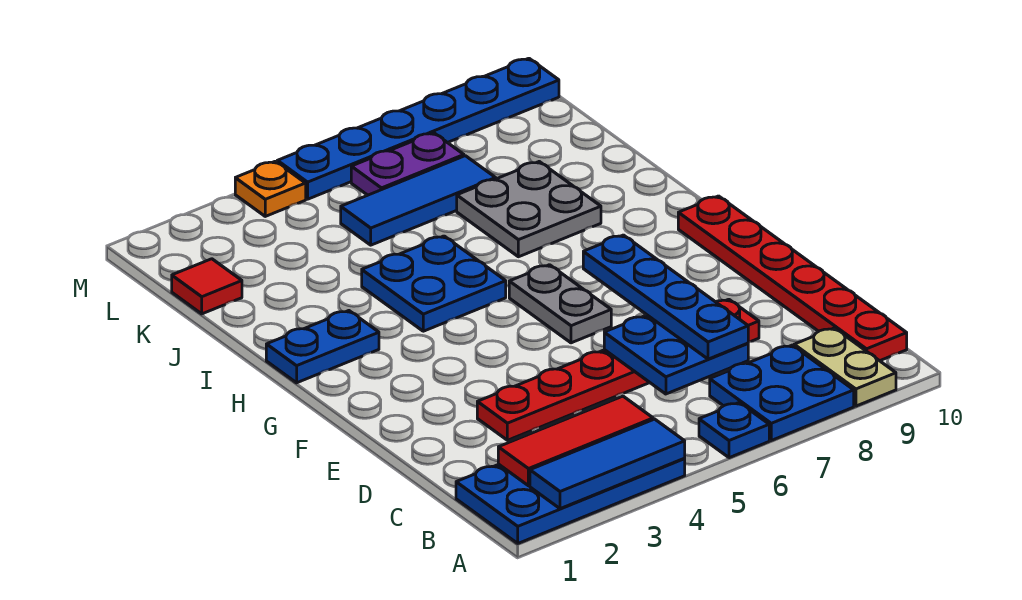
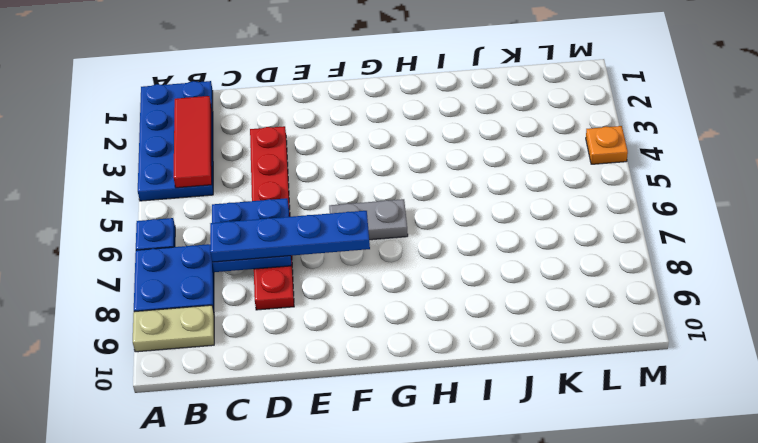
none -> red 1x6 plate [678,196,907,361]
none -> blue 1x2 plate [266,311,379,383]
none -> blue 2x2 plate [362,236,506,331]

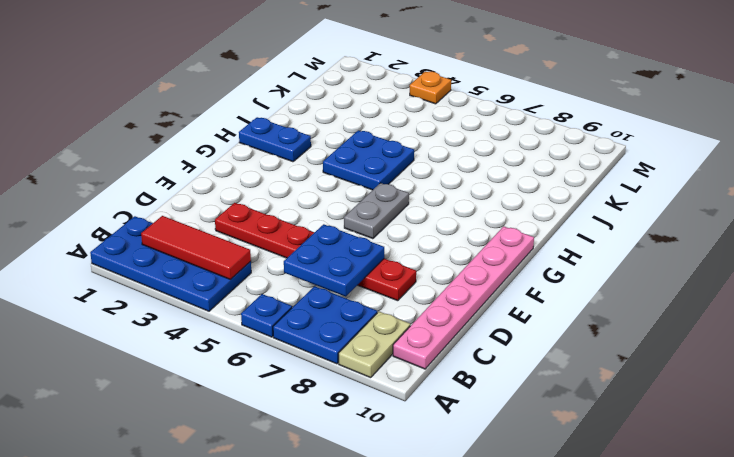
pink 1x6 plate [393,226,534,369] -> red 1x6 plate [678,196,907,361]
none -> grey 2x2 plate [457,162,601,257]
none -> red 1x1 tile [172,259,242,314]
none -> blue 1x3 tile [341,156,496,245]

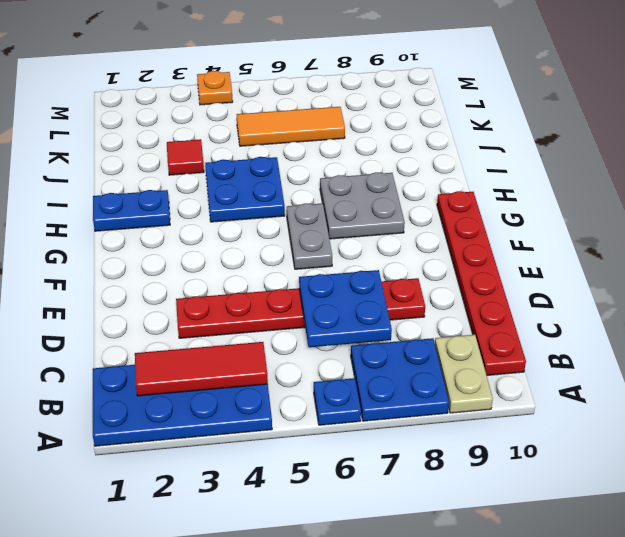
grey 2x2 plate [320,172,405,239] -> grey 2x2 plate moved to [457,162,601,257]
red 1x1 tile [167,139,204,175] -> red 1x1 tile moved to [172,259,242,314]
orange 1x3 tile [237,107,345,146] -> blue 1x3 tile [341,156,496,245]
none -> purple 1x2 plate [351,133,464,195]
none -> blue 1x6 plate [277,58,559,199]
none -> blue 1x3 tile [530,419,685,509]

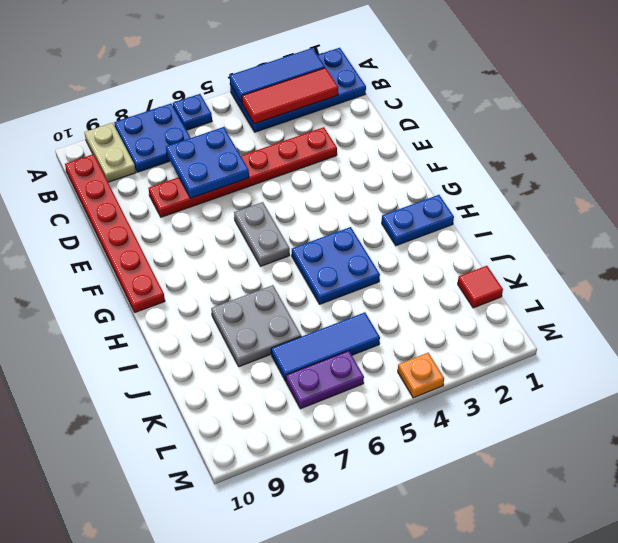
none -> blue 1x6 plate [277,58,559,199]
none -> blue 1x4 plate [583,235,748,359]

